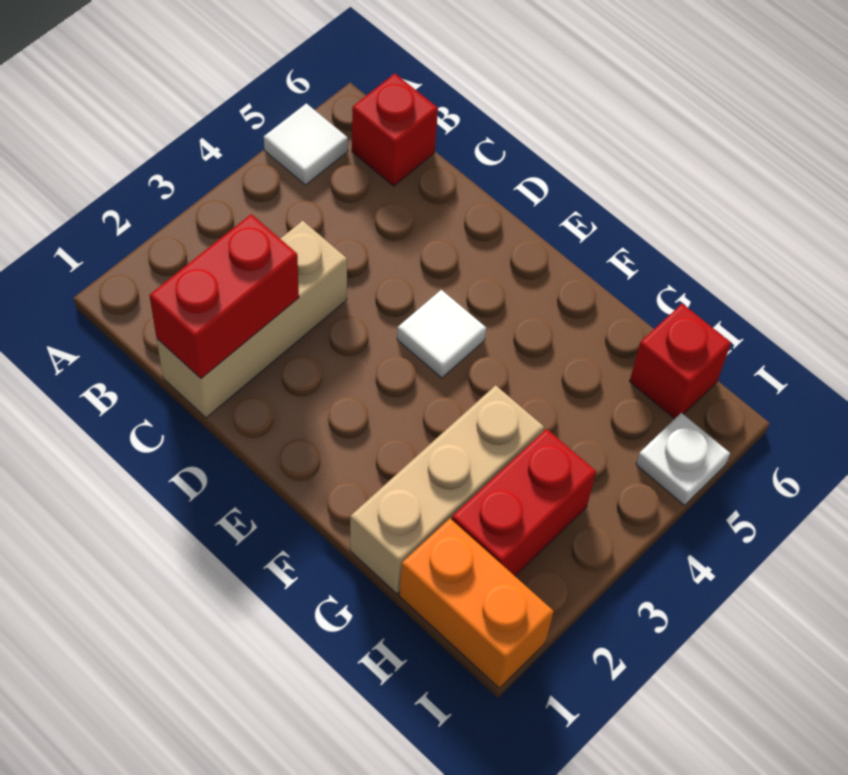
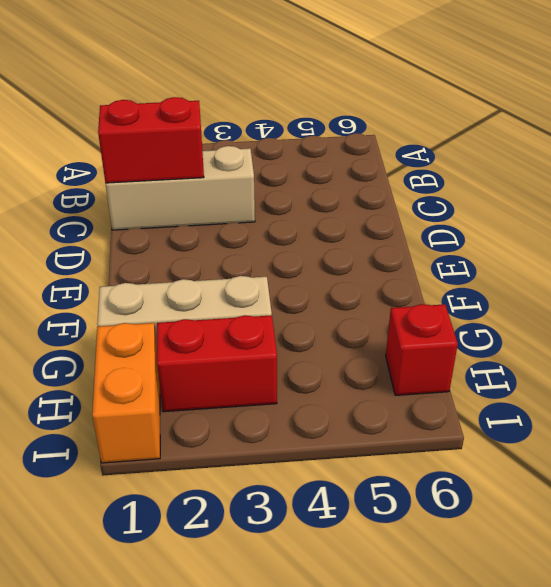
none -> white 1x1 tile [264,103,348,185]
none -> red 1x1 brick [352,74,438,186]

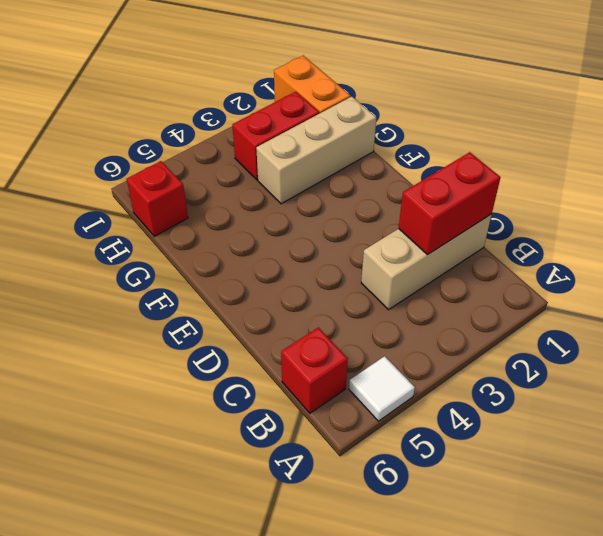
none -> white 1x1 tile [397,290,486,378]
none -> white 1x1 plate [636,413,730,505]

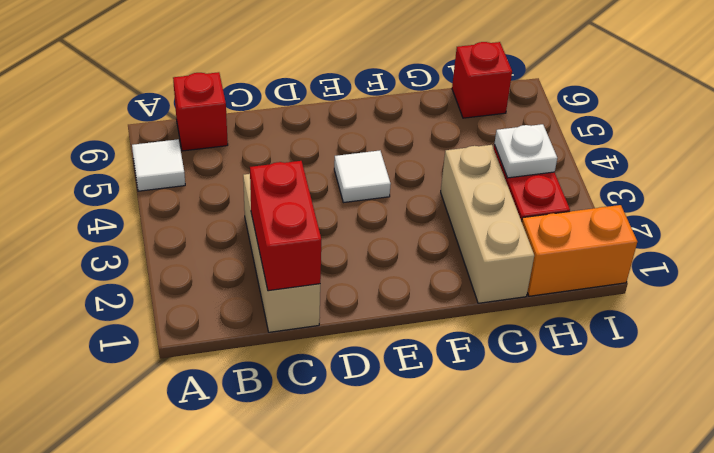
white 1x1 plate [494,124,557,178] -> white 1x1 plate moved to [636,413,730,505]

